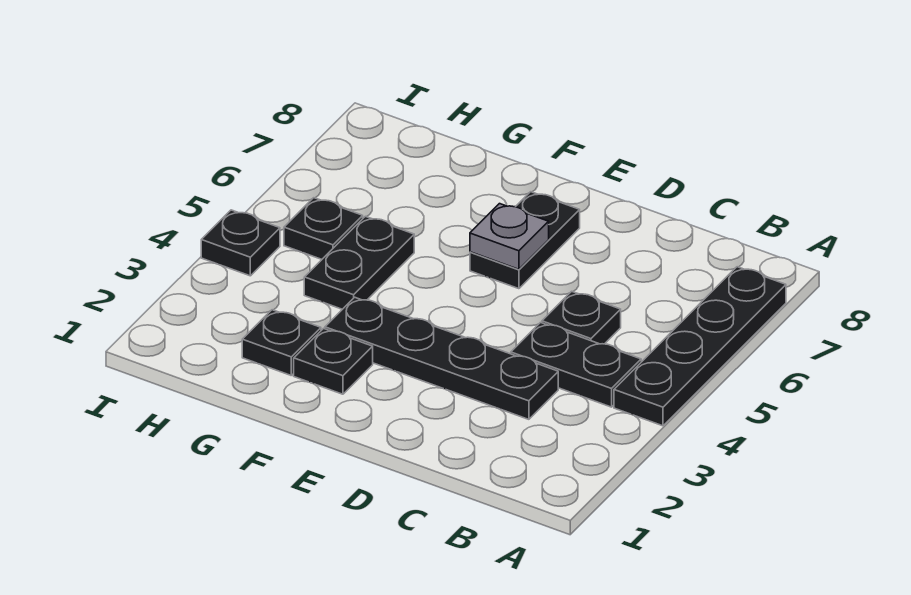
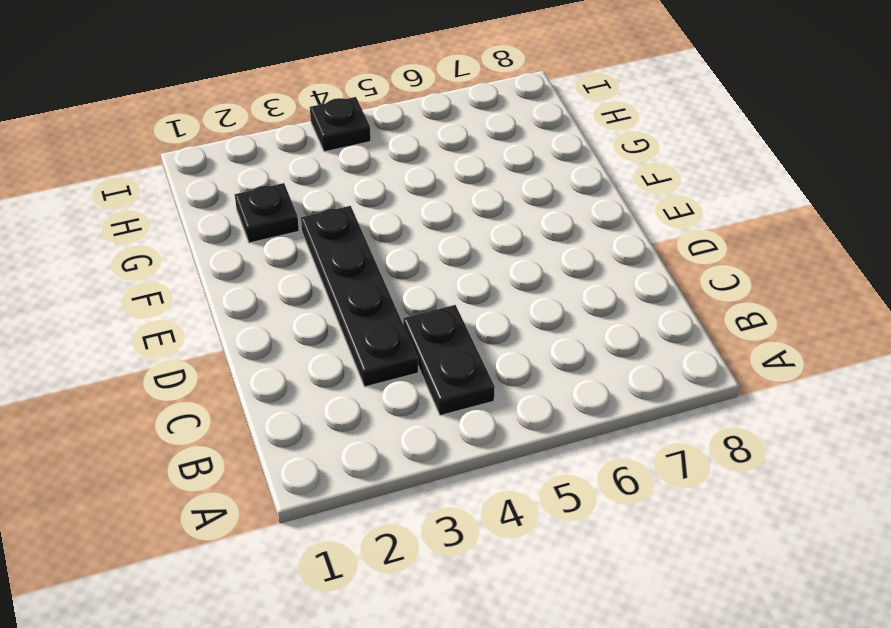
none -> black 1x4 plate [614,267,786,426]
none -> black 1x1 plate [542,291,621,344]

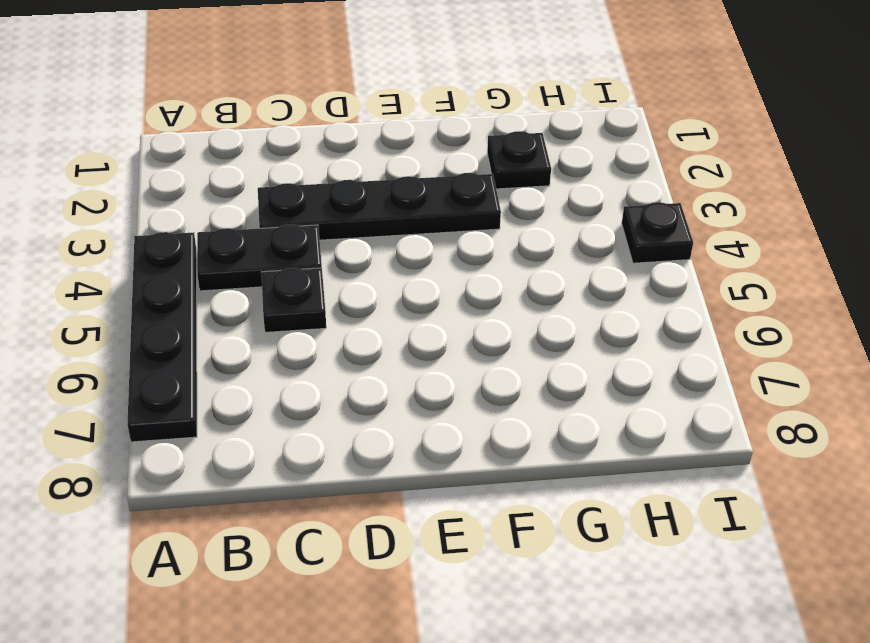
none -> black 1x2 plate [470,192,580,289]
none -> black 1x1 plate [294,328,373,394]

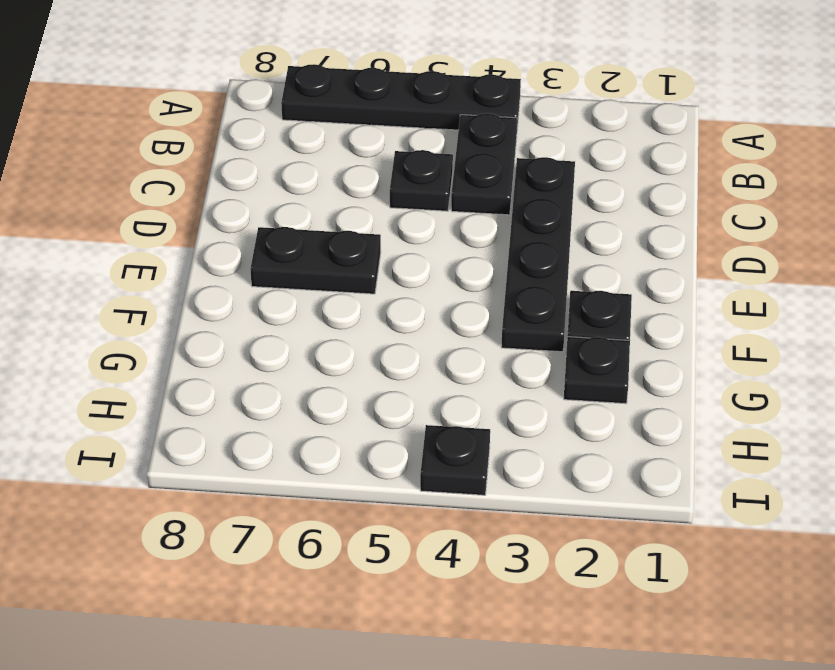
none -> black 1x2 plate [304,216,414,309]
none -> black 1x1 plate [284,198,363,259]

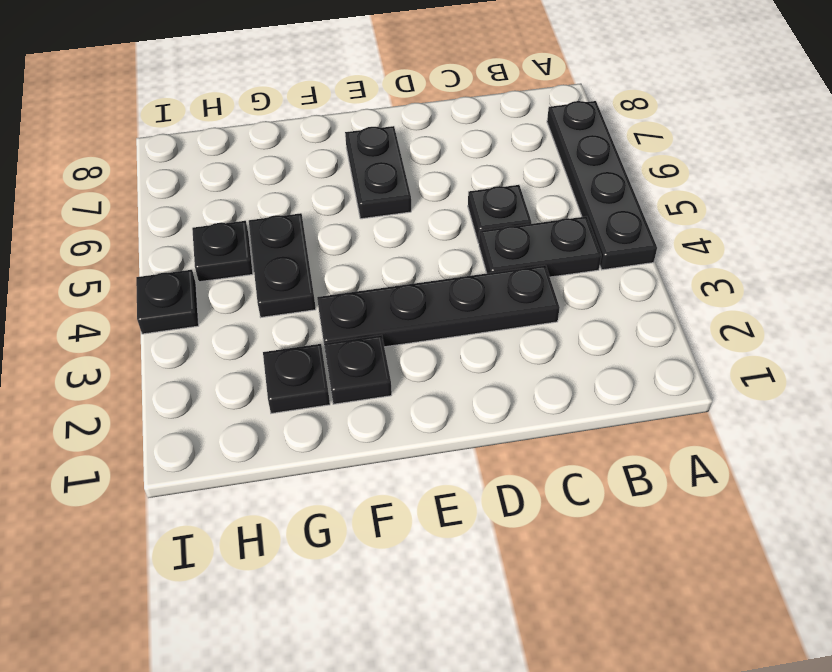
none -> grey 1x1 plate [470,204,549,269]

